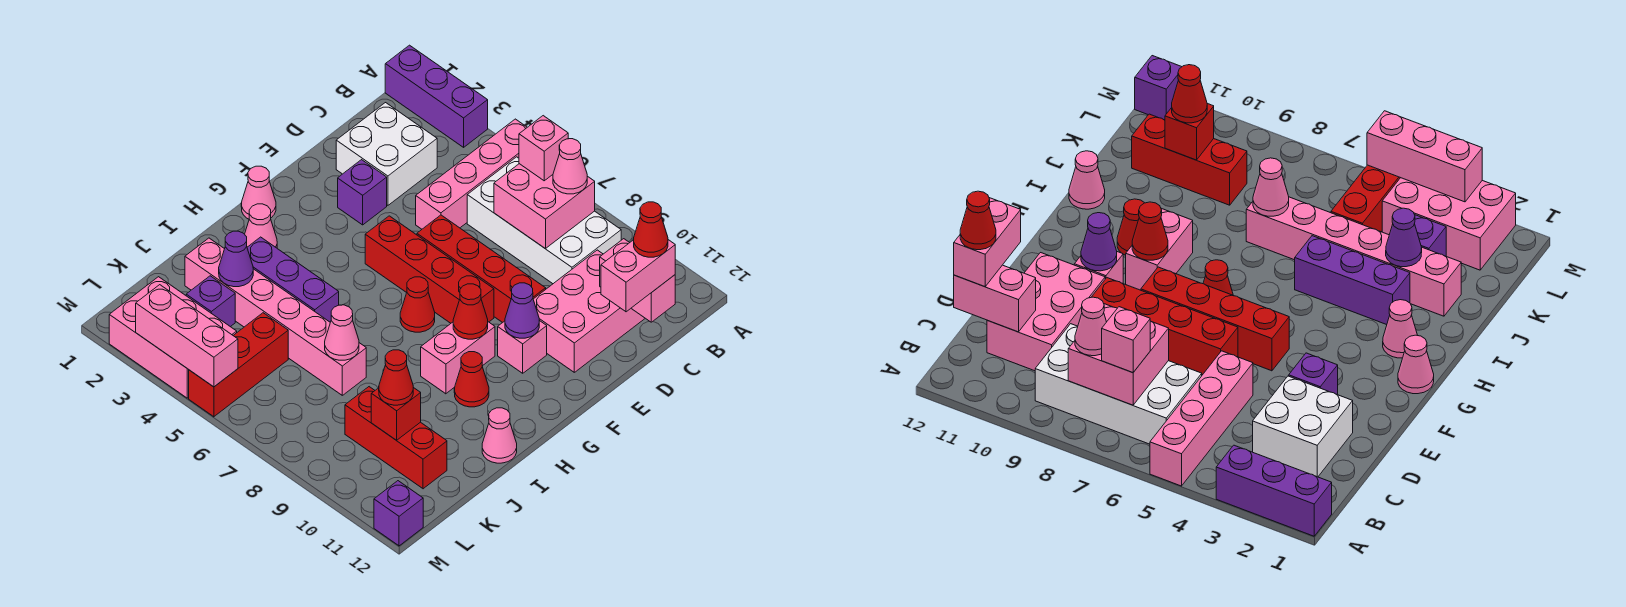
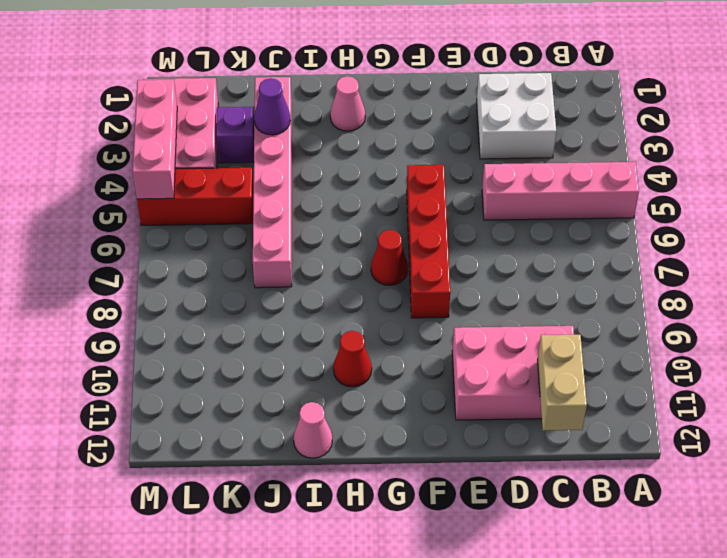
tan 1x2 brick [538,335,587,431] -> pink 1x2 brick [600,239,675,322]
none -> purple 1x3 brick [385,45,488,147]
none -> white 2x4 brick [467,157,621,284]
none -> purple 1x1 brick [338,160,387,225]
none -> red 1x4 brick [417,215,546,323]

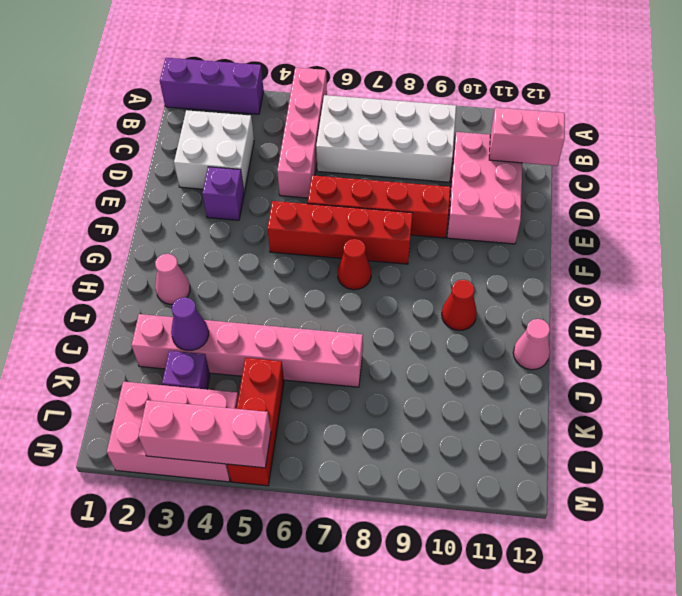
none -> pink 1x1 brick [498,321,547,373]
none -> pink 1x1 cone [241,166,276,219]
none -> pink 1x2 brick [421,322,495,394]
none -> purple 1x3 brick [247,237,339,322]

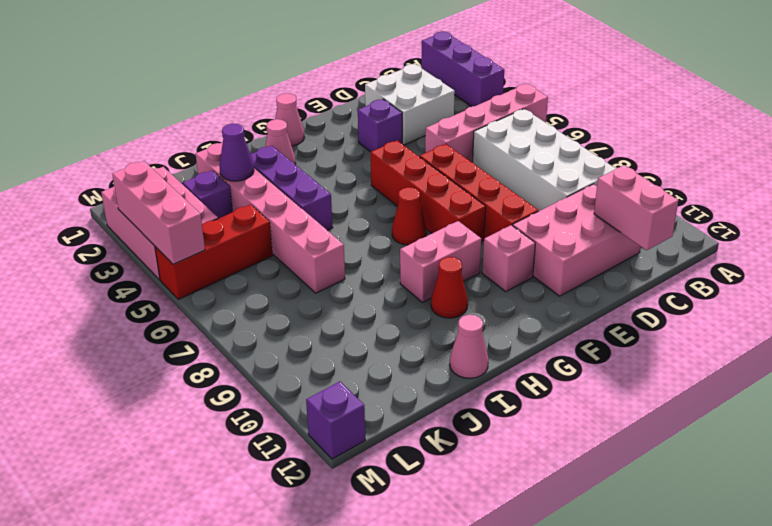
none -> red 1x3 brick [345,387,447,489]
none -> pink 2x2 brick [494,164,595,248]
none -> purple 1x1 cone [505,283,539,338]
none -> red 1x1 cone [453,284,488,339]

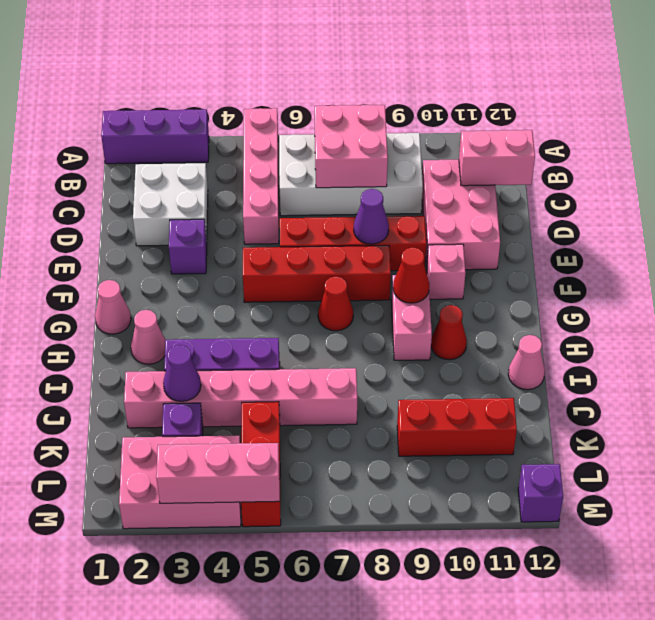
purple 1x1 cone [354,189,389,244] -> purple 1x1 cone moved to [505,283,539,338]
none -> pink 1x1 cone [325,305,359,360]
none -> red 1x1 brick [371,387,421,440]
none -> pink 1x1 brick [519,116,568,181]
none -> pink 1x1 cone [553,139,587,194]

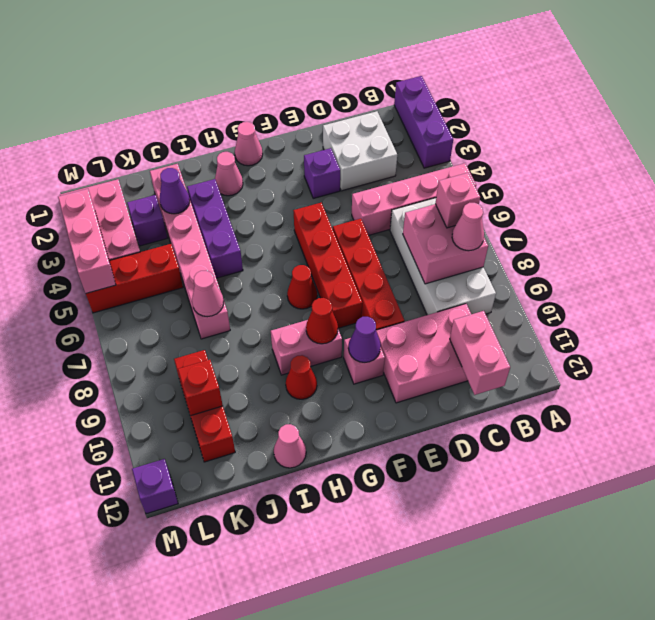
none -> pink 1x2 brick [601,240,675,312]
none -> red 1x1 cone [379,350,413,405]
none -> red 1x1 cone [634,202,668,257]

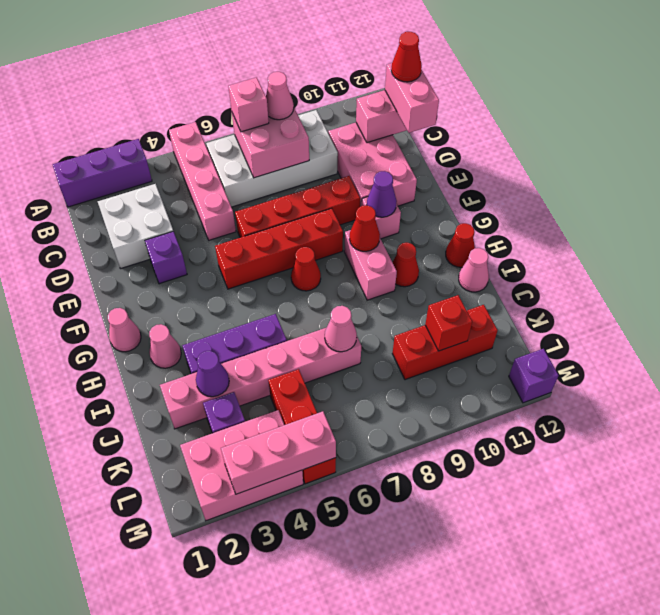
red 1x1 cone [446,223,475,267] -> red 1x1 cone moved to [379,350,413,405]

